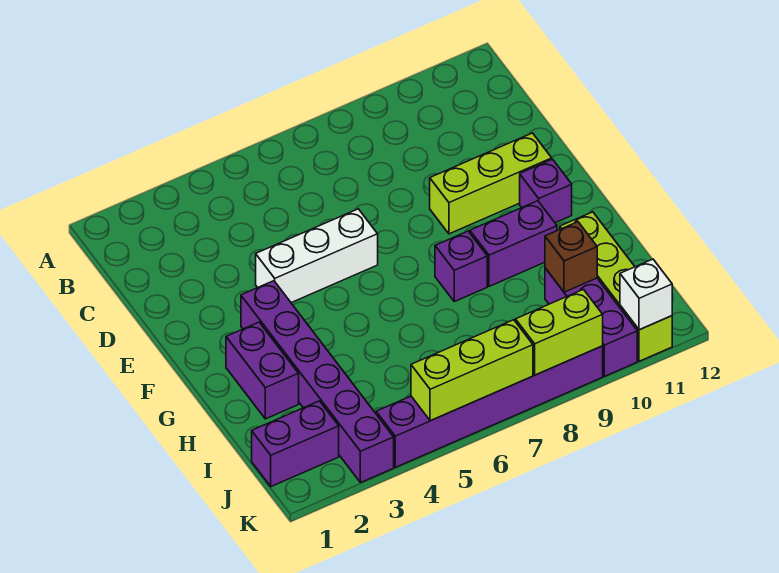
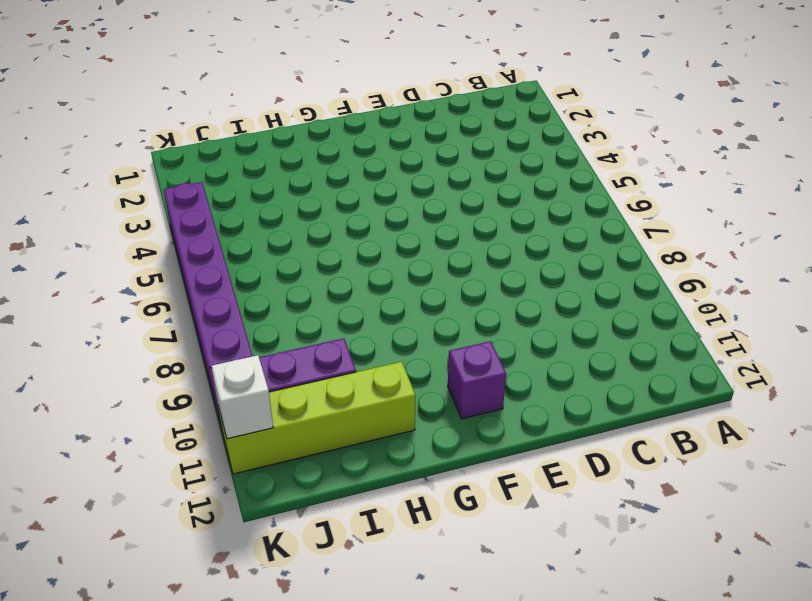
none -> white 1x3 brick [256,209,378,303]
none -> lime 1x3 brick [430,133,552,234]
none -> purple 1x6 brick [241,281,394,483]

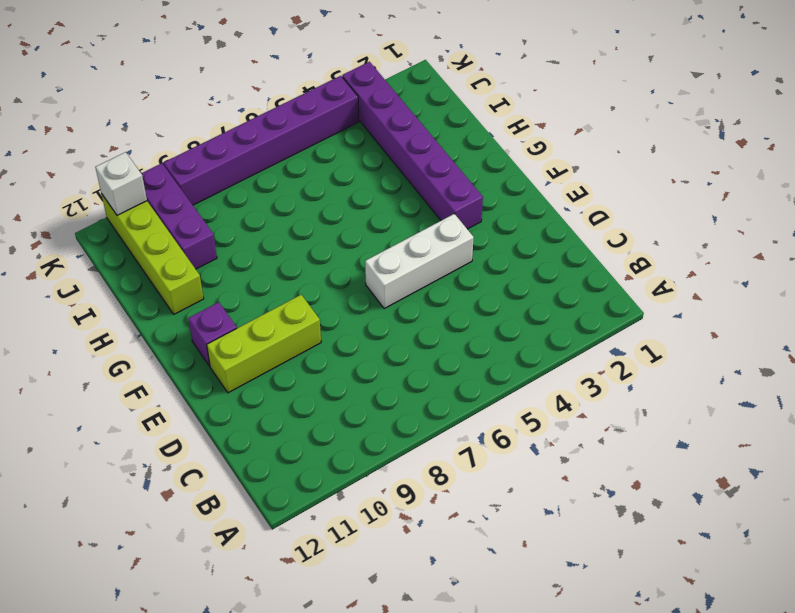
none -> purple 1x2 brick [226,322,299,419]
none -> purple 1x1 brick [435,231,487,302]
none -> purple 1x2 brick [470,201,557,286]

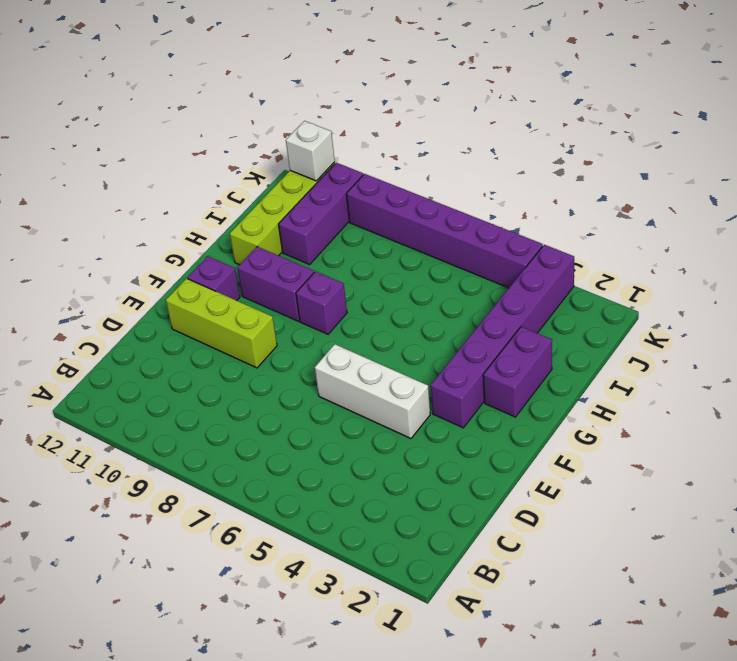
none -> purple 1x2 brick [252,401,339,487]
none -> brown 1x1 brick [545,222,597,292]
none -> lime 1x3 brick [411,320,533,421]

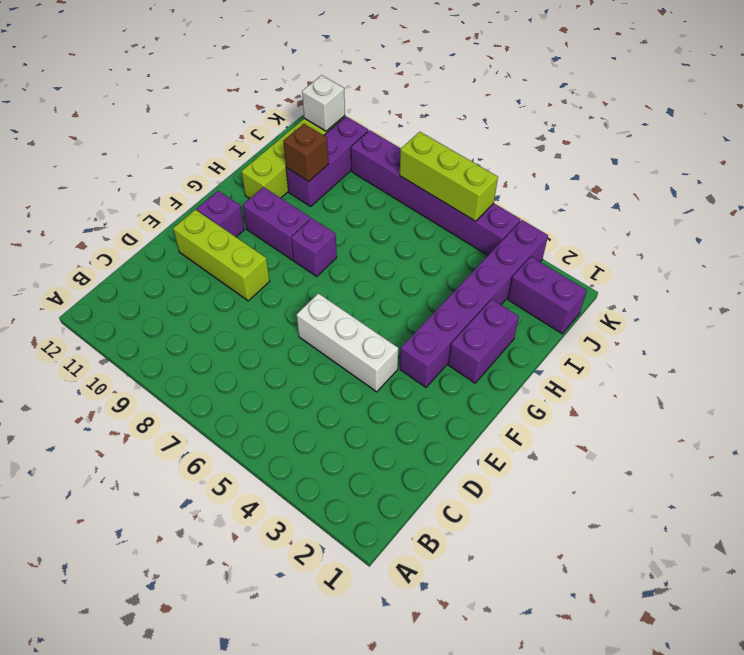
none -> lime 1x2 brick [516,289,603,375]

